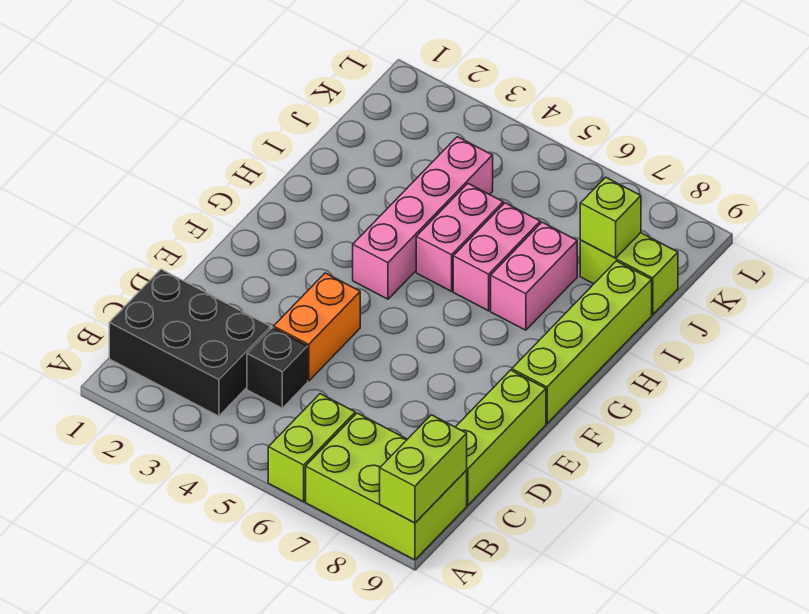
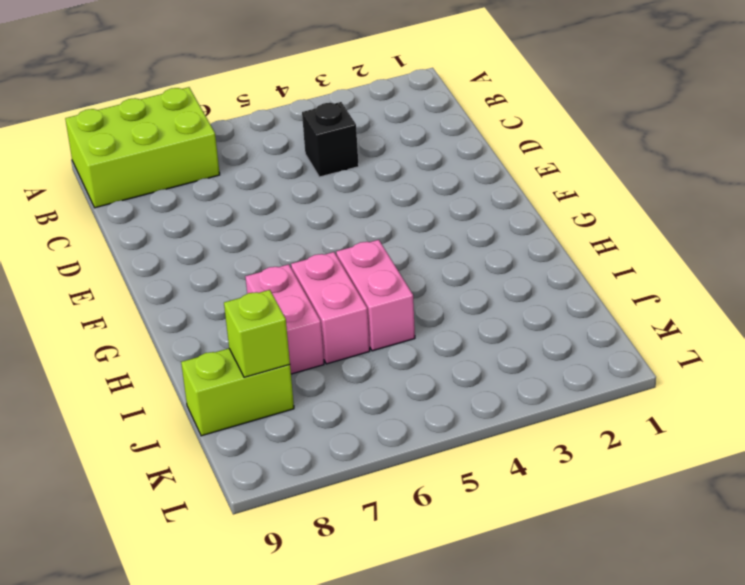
none -> lime 1x2 brick [268,394,355,502]
none -> black 2x3 brick [109,269,270,416]
none -> lime 1x3 brick [456,370,546,505]

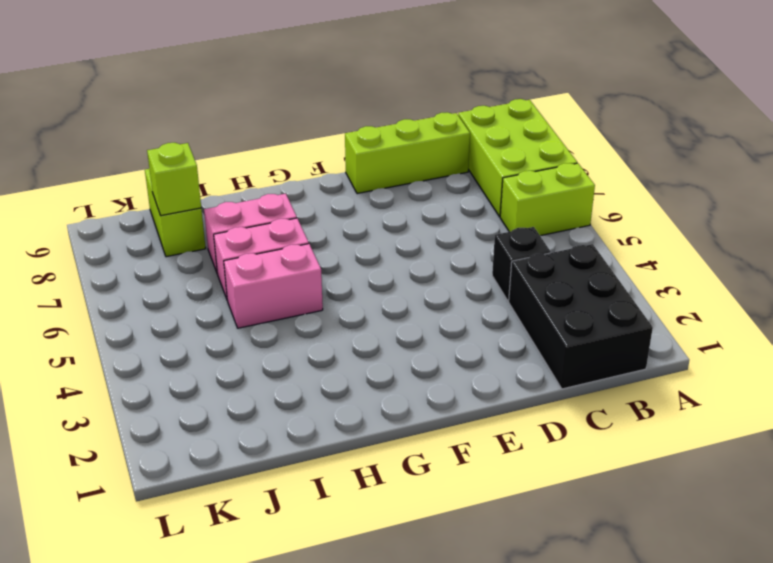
none -> orange 1x2 brick [274,273,360,381]
none -> lime 1x4 brick [512,261,652,423]
none -> pink 1x4 brick [353,137,493,299]

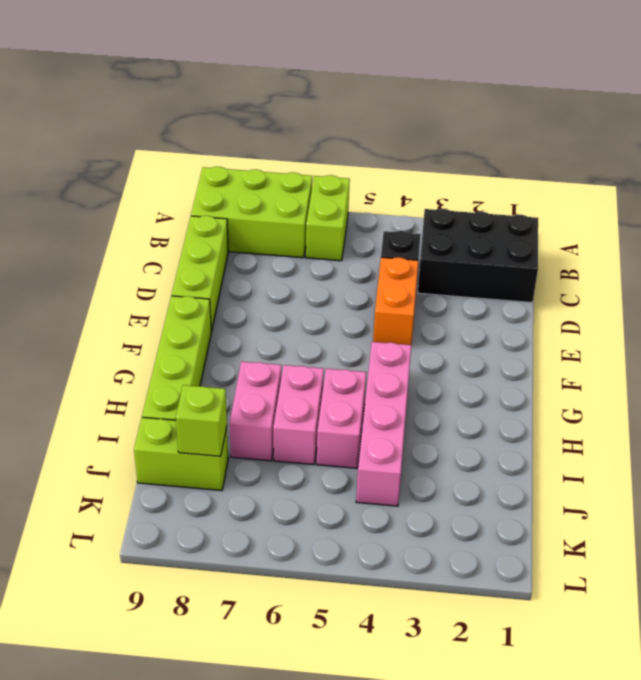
none -> lime 1x2 brick [380,415,467,523]

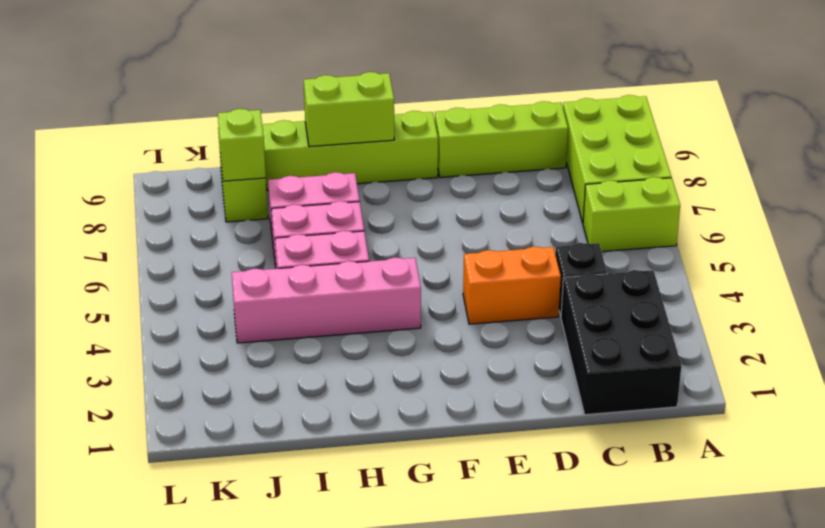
lime 1x2 brick [304,72,394,147] -> lime 1x2 brick moved to [380,415,467,523]

